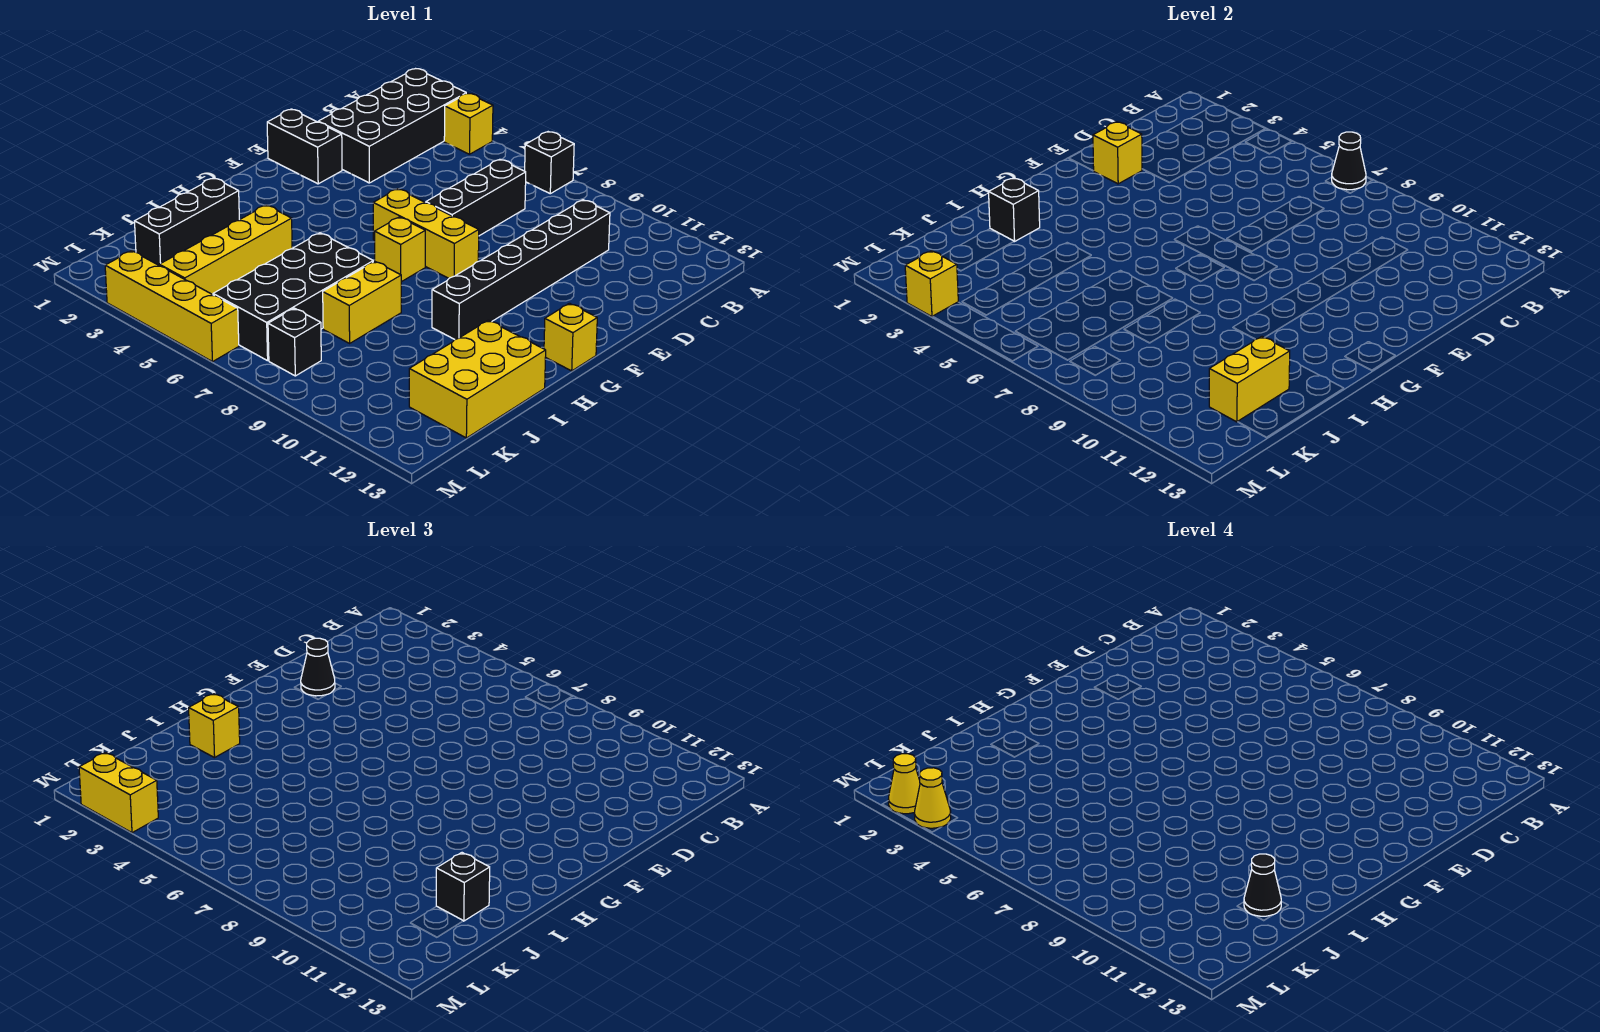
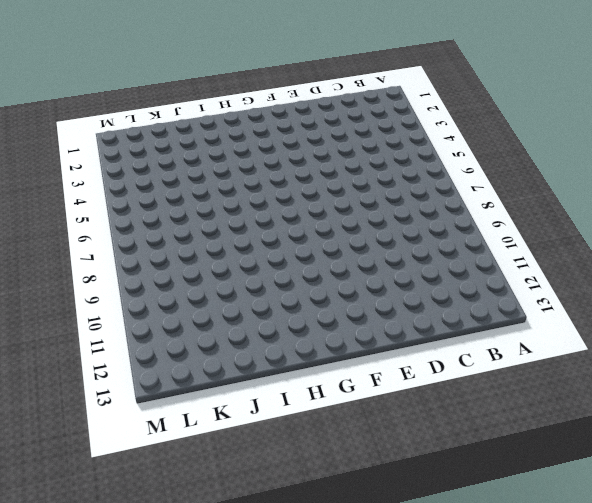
none -> black 2x4 brick [318,69,466,183]
none -> yellow 1x1 brick [444,93,493,154]
none -> black 1x1 brick [525,132,574,194]

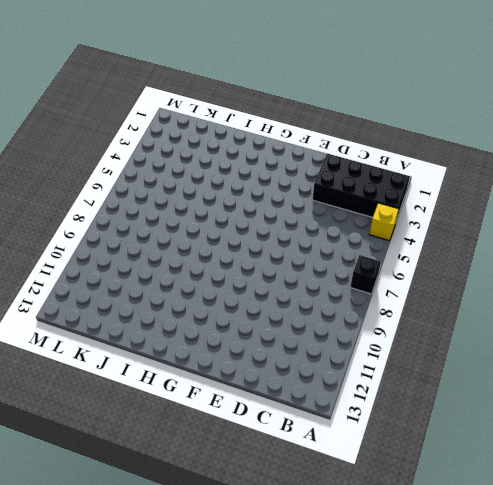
none -> black 1x3 brick [426,159,526,236]
none -> black 1x6 brick [432,200,610,339]
none -> black 1x2 brick [267,109,342,184]

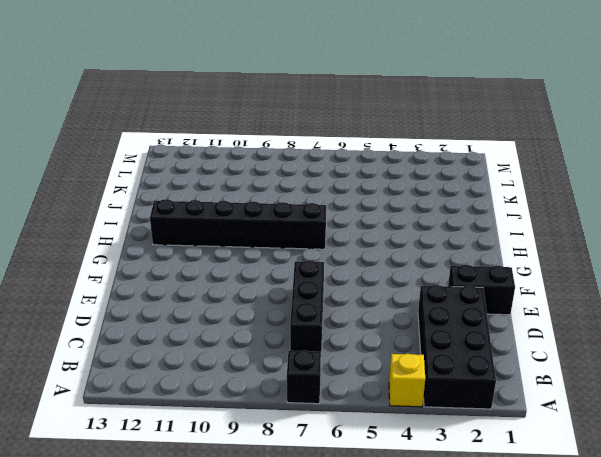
black 1x6 brick [150,199,326,249] -> black 1x6 brick turned to [432,200,610,339]
none -> yellow 1x3 brick [373,189,479,278]
none -> yellow 1x1 brick [375,217,425,282]
none -> yellow 1x1 brick [544,303,597,371]

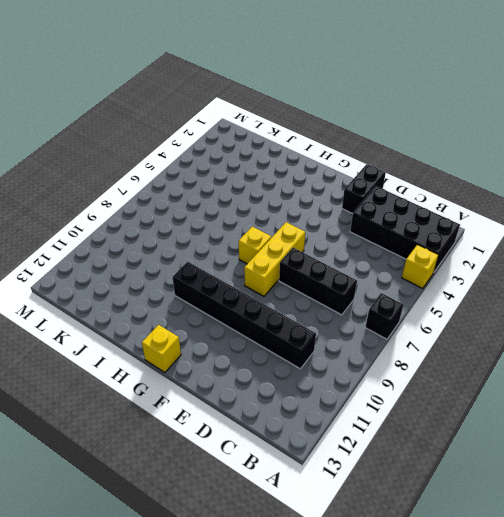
none -> black 1x3 brick [135,178,240,265]
none -> yellow 1x4 brick [159,205,292,295]
none -> black 2x4 brick [213,233,373,361]

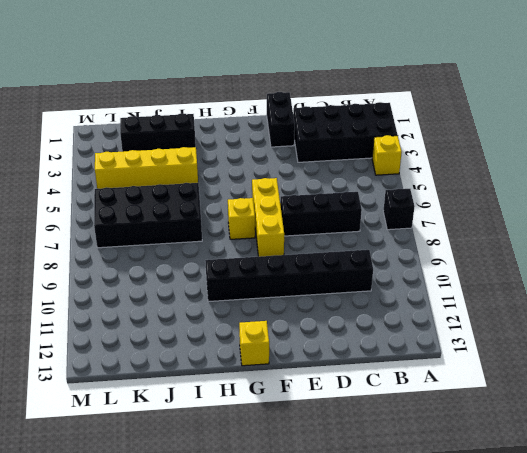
none -> yellow 1x2 brick [323,261,401,343]
none -> yellow 2x3 brick [409,320,546,438]
none -> black 1x1 brick [268,308,321,376]

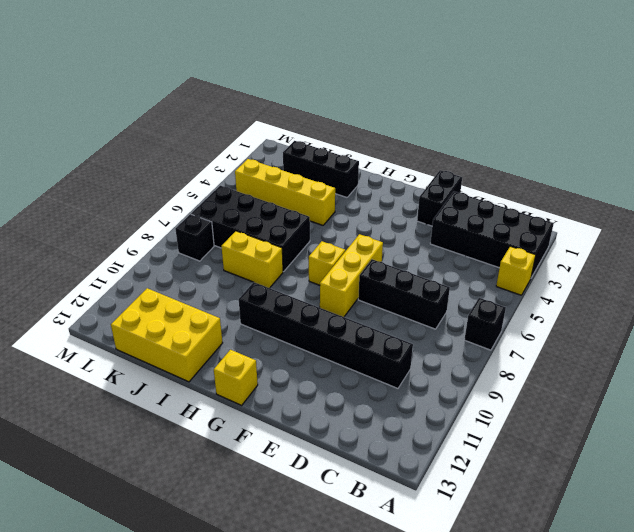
none -> yellow 1x4 brick [105,251,239,362]
none -> black 1x1 cone [1332,132,1366,190]
none -> yellow 1x1 brick [1093,122,1142,184]

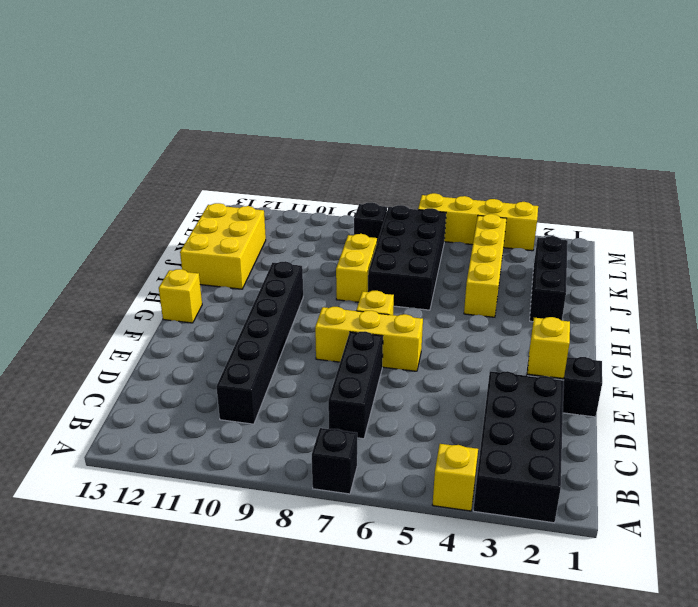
none -> black 1x1 cone [1332,132,1366,190]
none -> black 1x1 brick [989,178,1040,242]
none -> yellow 1x2 brick [1209,337,1290,422]

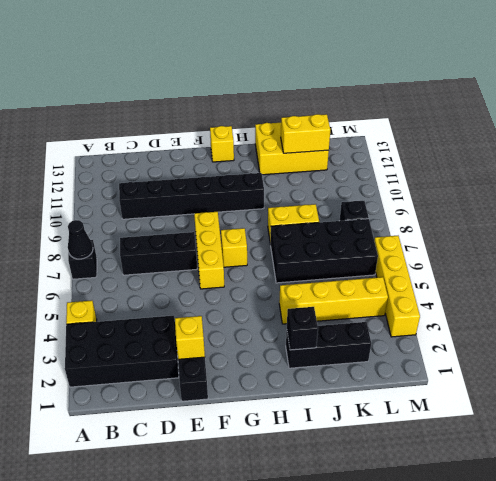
none -> yellow 1x1 brick [905,251,958,317]
none -> black 1x1 cone [301,638,335,696]
none -> yellow 1x1 brick [189,694,240,758]

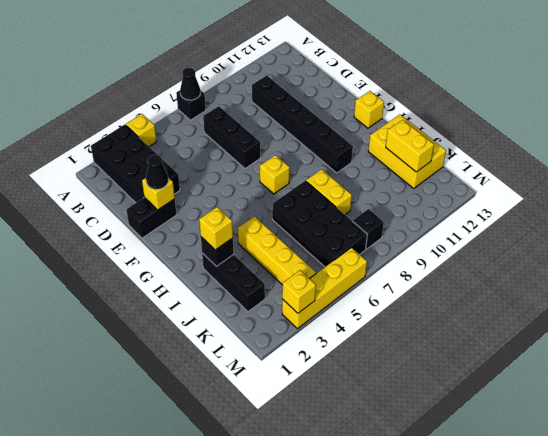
none -> yellow 1x3 brick [373,189,479,278]
none -> black 1x1 brick [436,853,490,921]
none -> yellow 1x2 brick [79,753,158,833]

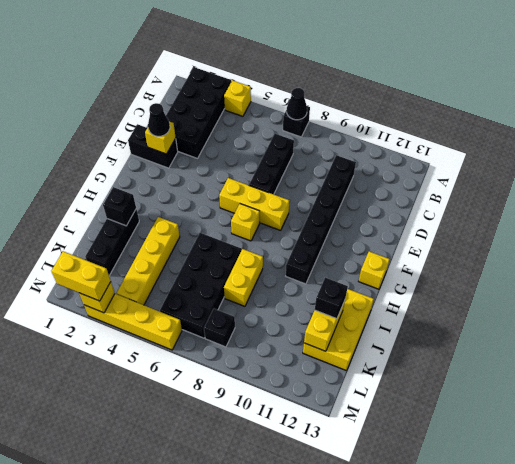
none -> yellow 1x1 brick [189,694,240,758]
none -> black 1x1 cone [1244,854,1281,916]
none -> yellow 1x1 cone [888,754,920,814]

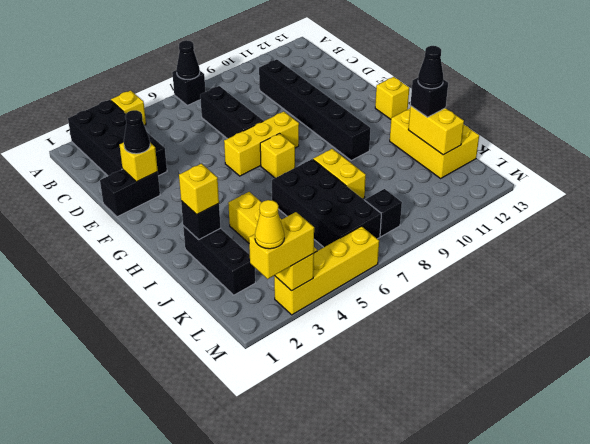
none -> yellow 1x1 cone [914,768,951,828]

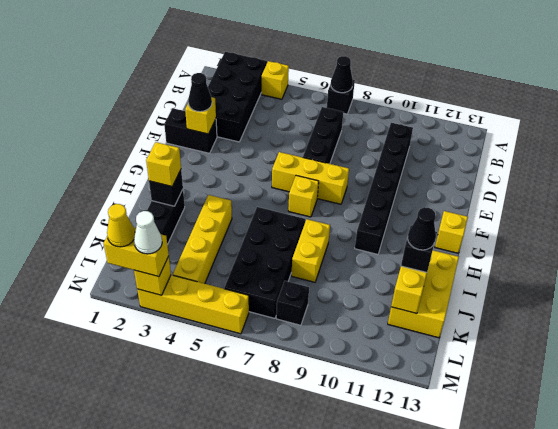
white 1x1 cone [134,211,162,254] -> yellow 1x1 cone [914,768,951,828]

